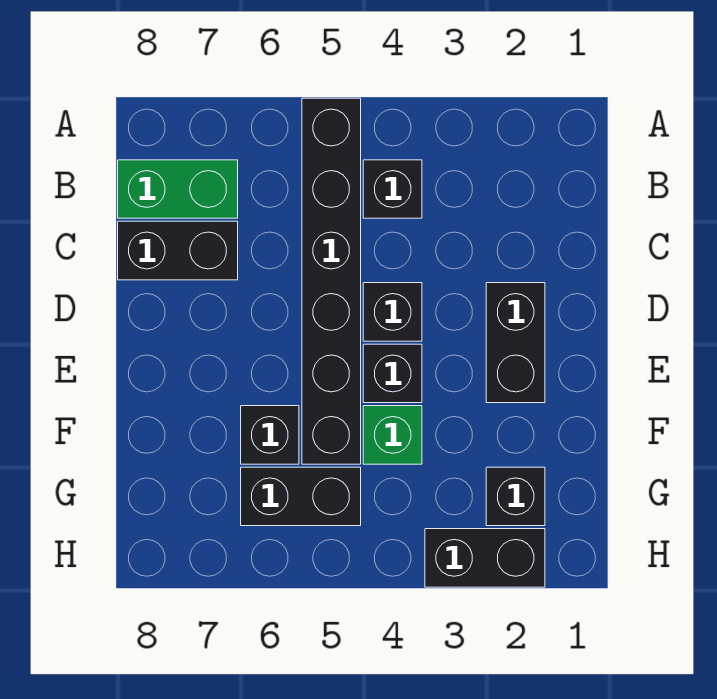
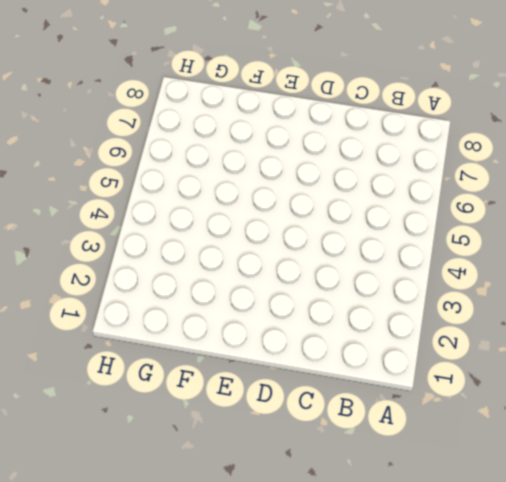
none -> black 1x6 brick [302,98,361,464]
none -> black 1x1 brick [363,160,422,218]
none -> green 1x2 brick [118,160,238,218]

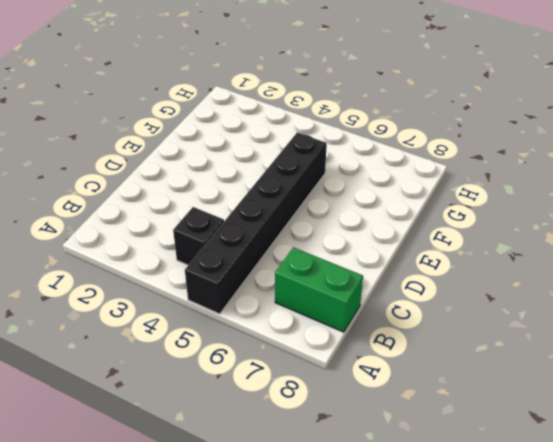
none -> black 1x2 brick [118,221,238,280]
none -> black 1x2 brick [486,283,545,403]
none -> black 1x1 brick [363,283,422,341]

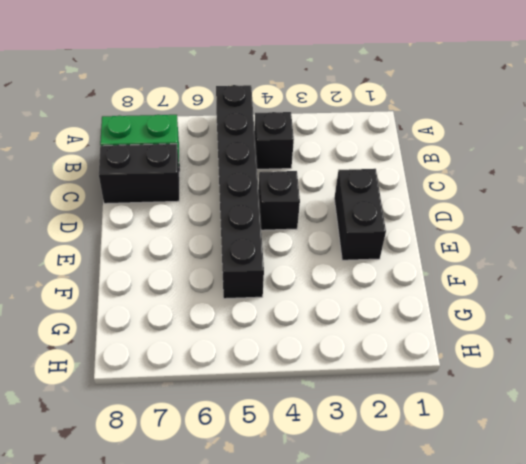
none -> black 1x1 brick [363,344,422,403]
none -> green 1x1 brick [363,406,422,464]
none -> black 1x1 brick [241,406,299,464]

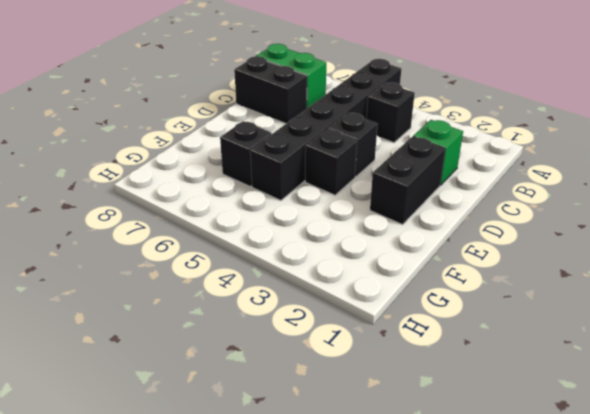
green 1x1 brick [413,120,463,185] -> green 1x1 brick moved to [363,406,422,464]
none -> black 1x1 brick [486,467,545,526]
none -> black 1x2 brick [241,467,361,526]
none -> black 1x2 brick [425,529,545,587]

